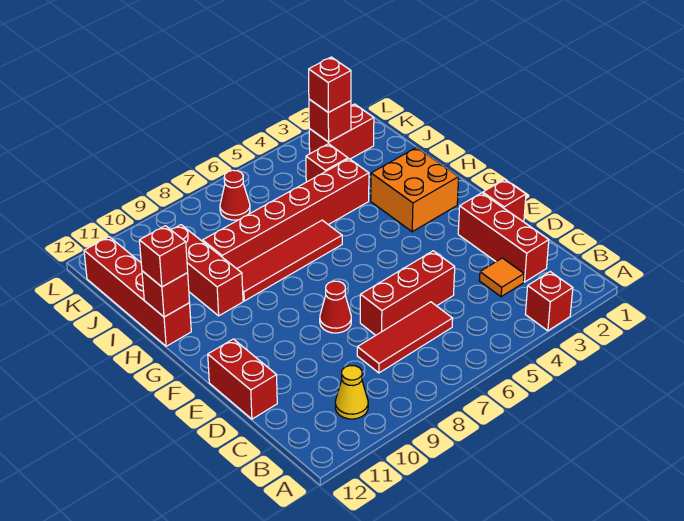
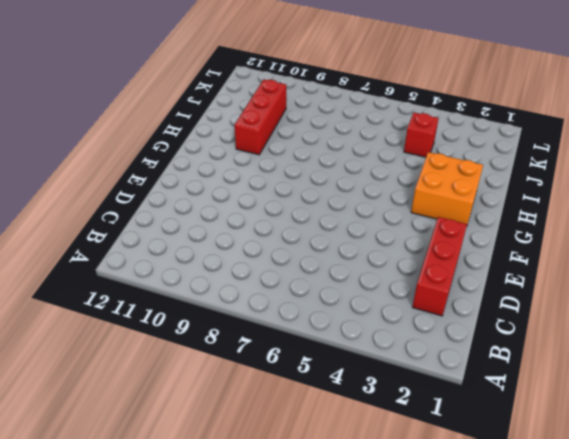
none -> red 1x1 brick [525,272,573,331]
none -> yellow 1x1 cone [335,366,368,419]
none -> orange 1x1 tile [479,258,524,297]

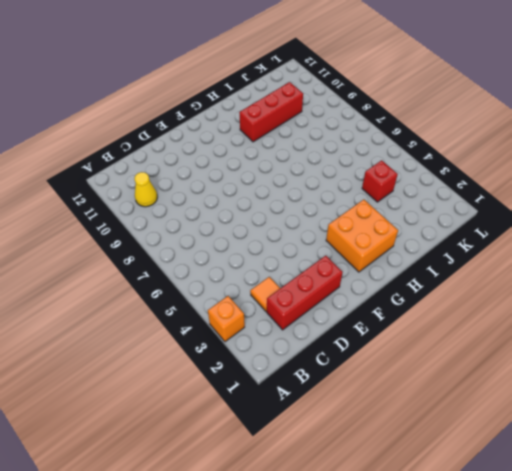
orange 1x1 brick [208,296,245,342] -> red 1x1 brick [525,272,573,331]
none -> red 1x3 tile [357,302,453,373]
none -> red 1x3 brick [360,251,455,335]
none -> red 1x2 brick [208,339,277,419]

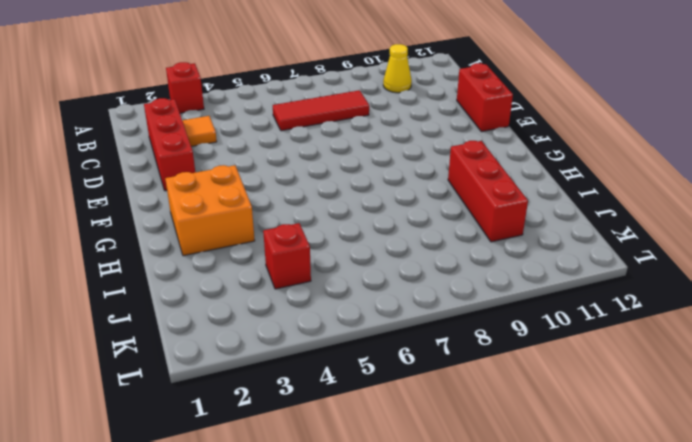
none -> red 1x3 brick [360,251,455,335]
none -> red 1x1 brick [483,179,526,222]
none -> red 1x1 cone [320,281,351,333]

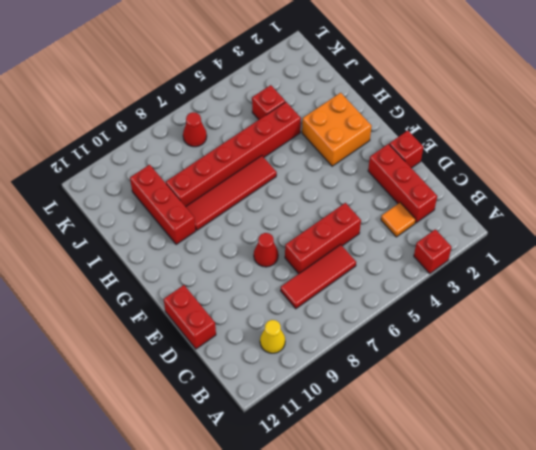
none -> red 1x4 brick [84,237,191,346]
none -> red 1x2 brick [309,104,374,159]
none -> red 1x1 brick [142,271,190,317]

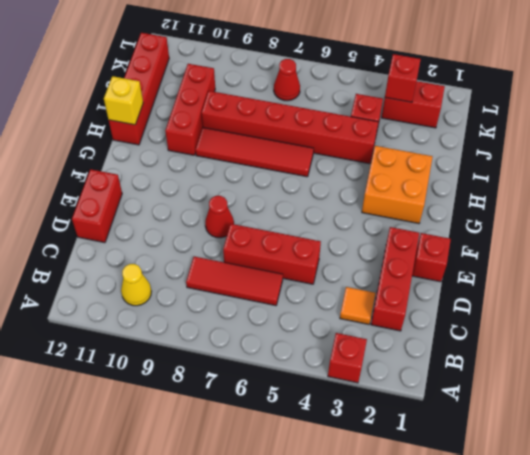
yellow 1x1 brick [104,76,143,125] -> red 1x1 brick [142,271,190,317]
none -> red 1x1 brick [139,226,188,287]
none -> red 1x1 brick [309,57,351,112]

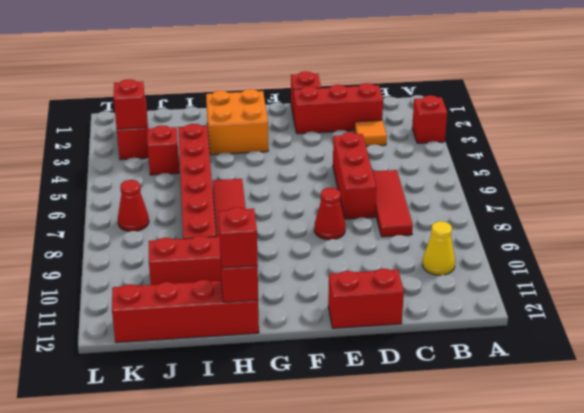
none -> red 1x1 brick [309,57,351,112]

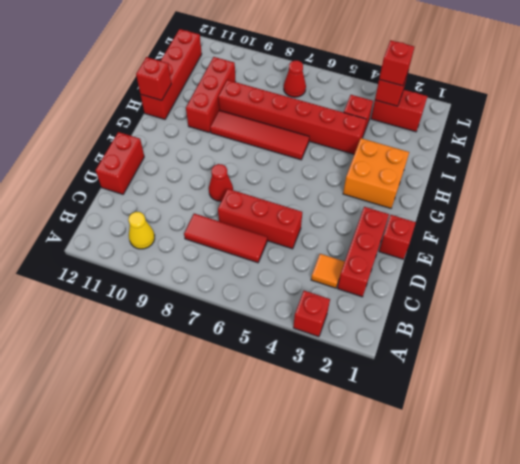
none -> red 1x1 brick [139,226,188,287]

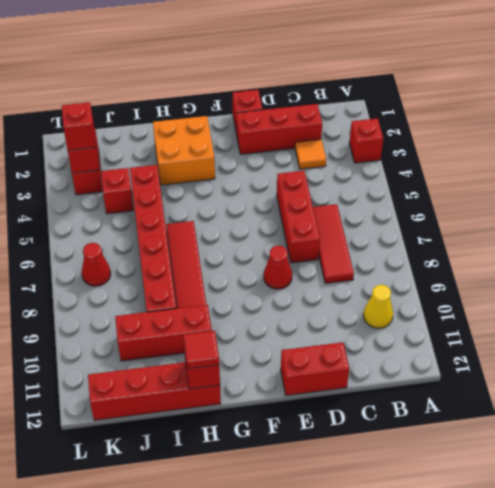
red 1x1 tile [183,331,219,369] -> red 1x1 brick [139,226,188,287]

